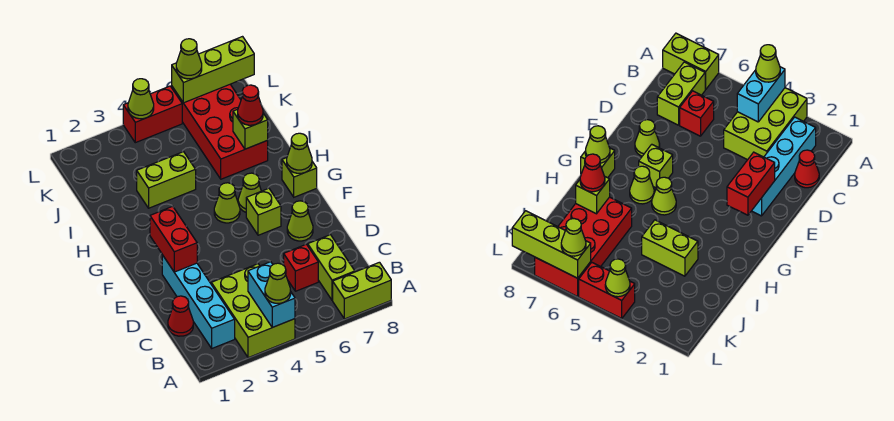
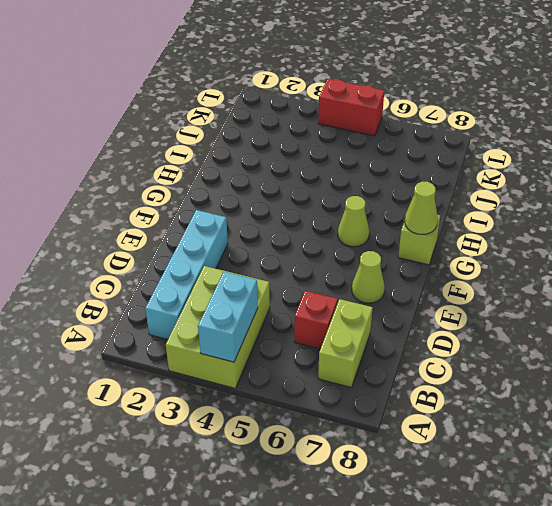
none -> lime 1x2 brick [333,262,391,319]
none -> red 1x1 cone [168,296,193,336]
none -> lime 1x1 brick [246,188,281,235]

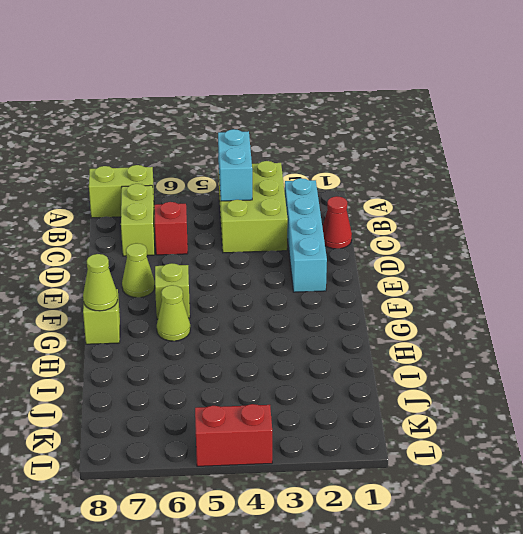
none -> lime 1x1 cone [214,183,240,223]
none -> lime 1x2 brick [137,152,196,208]
none -> red 2x4 brick [172,84,268,179]

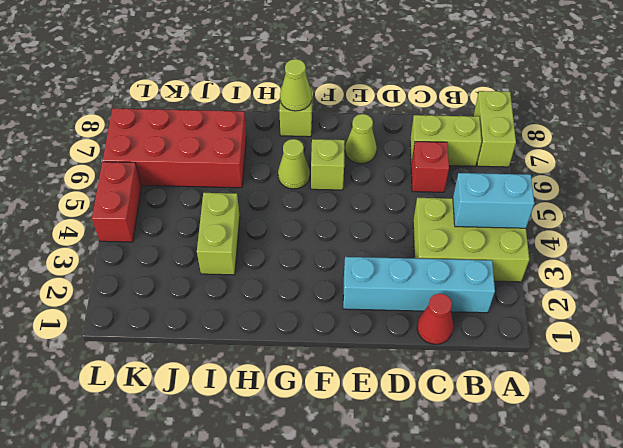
none -> lime 1x1 cone [214,183,240,223]
none -> red 1x2 brick [150,206,197,272]
none -> lime 1x1 brick [233,109,268,149]

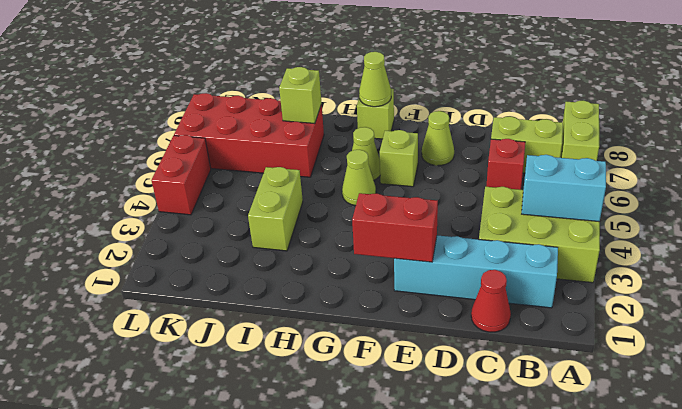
none -> lime 1x1 cone [128,79,154,119]
none -> lime 1x3 brick [172,37,254,103]
none -> lime 1x1 cone [265,263,291,303]

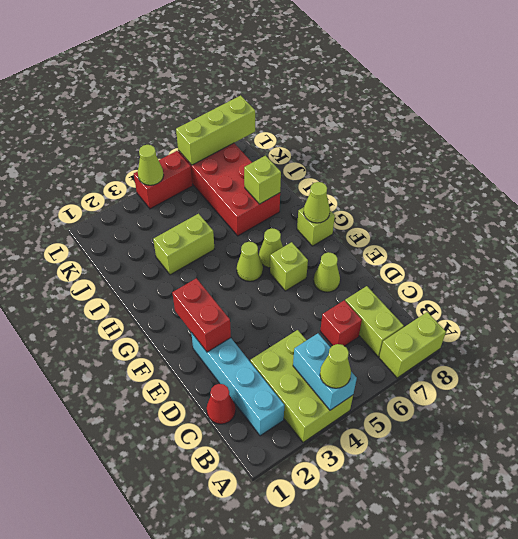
none -> red 1x1 cone [238,85,263,125]
none -> lime 1x1 cone [176,39,202,79]

